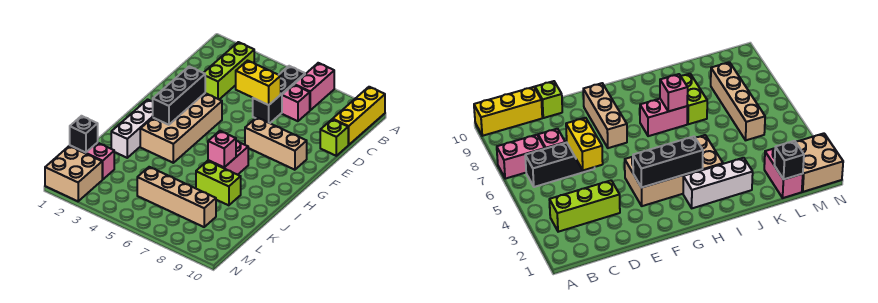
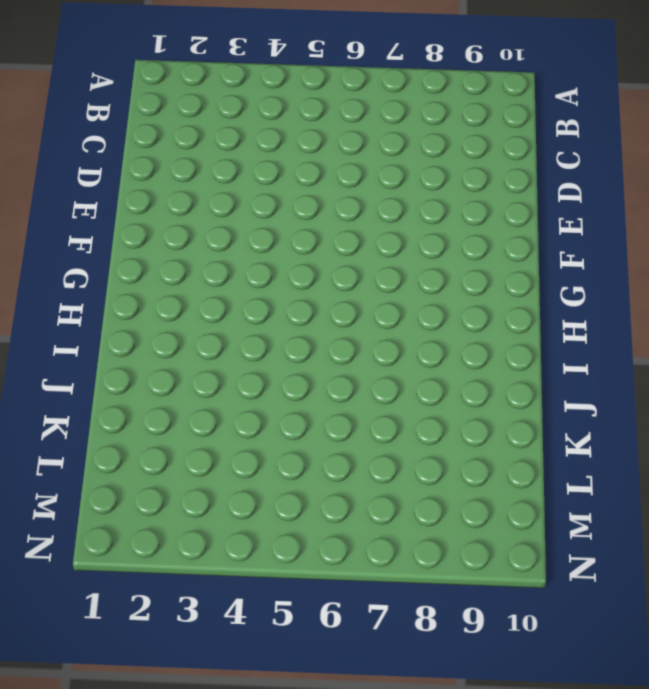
none -> pink 1x2 brick [294,63,334,110]
none -> yellow 1x3 brick [333,87,385,145]
none -> lime 1x3 brick [204,42,254,99]

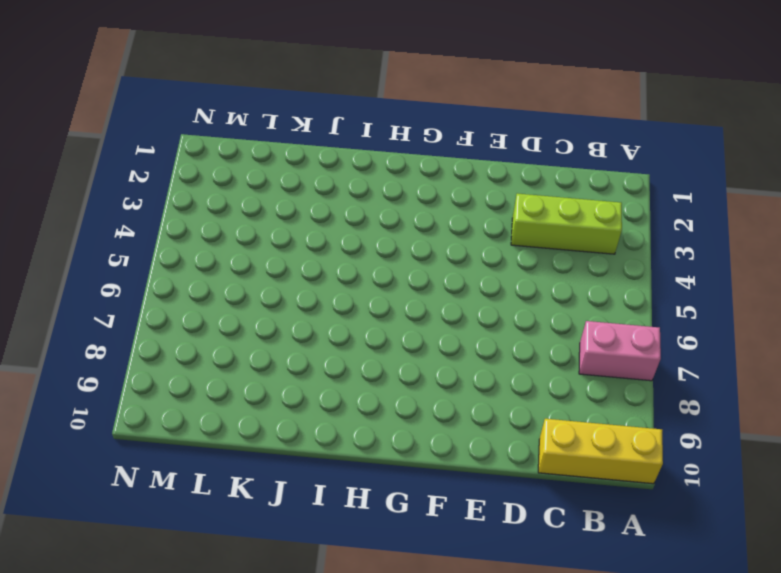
none -> black 1x3 brick [253,66,305,123]
none -> pink 1x1 brick [282,85,310,121]
none -> lime 1x1 brick [320,119,348,156]

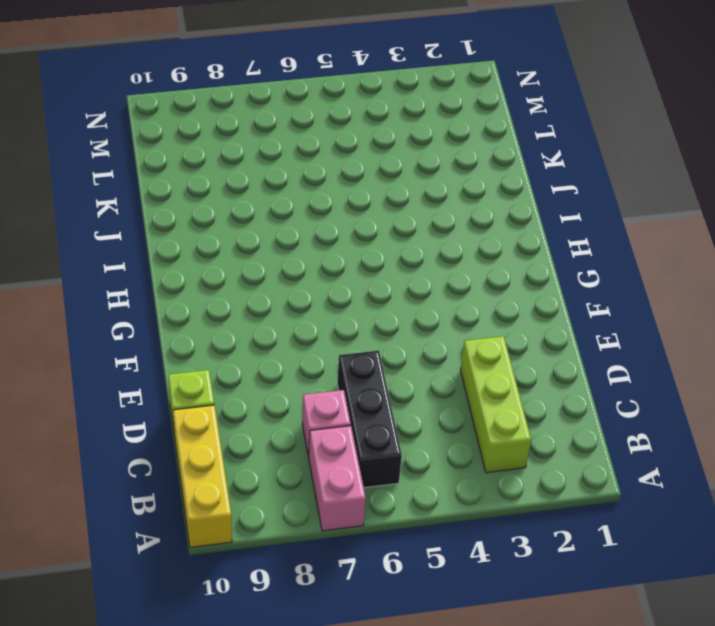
none -> tan 2x4 brick [140,93,222,163]
none -> tan 1x3 brick [245,117,307,170]
none -> white 1x3 brick [111,99,153,158]

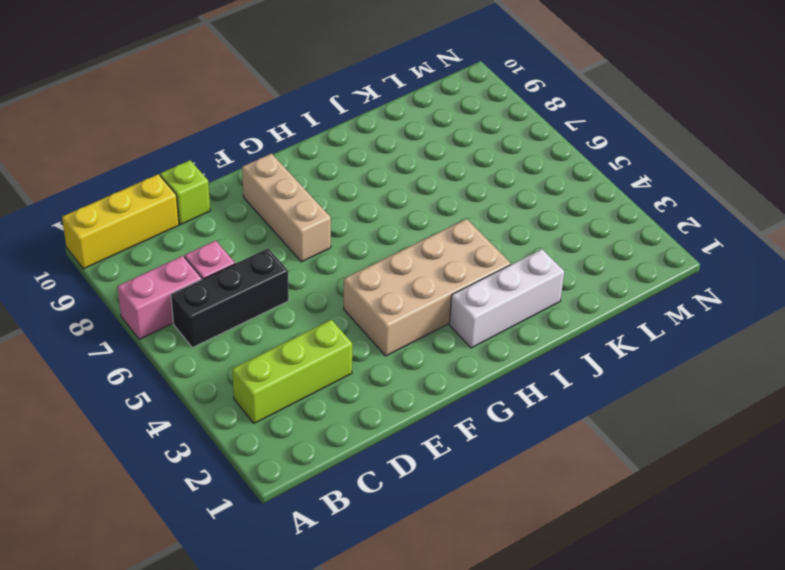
none -> pink 1x2 brick [208,141,248,175]
none -> lime 1x2 brick [196,161,241,205]
none -> pink 1x2 brick [70,143,114,179]

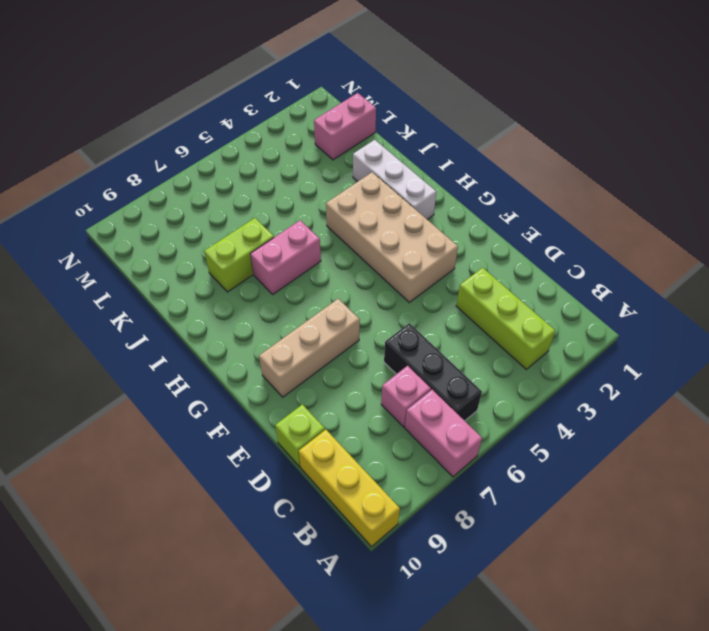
pink 1x2 brick [250,220,321,294] -> pink 1x2 brick turned to [208,141,248,175]
none -> tan 1x4 brick [137,167,216,227]
none -> tan 2x2 brick [45,146,103,201]
none -> yellow 1x2 brick [236,61,281,105]

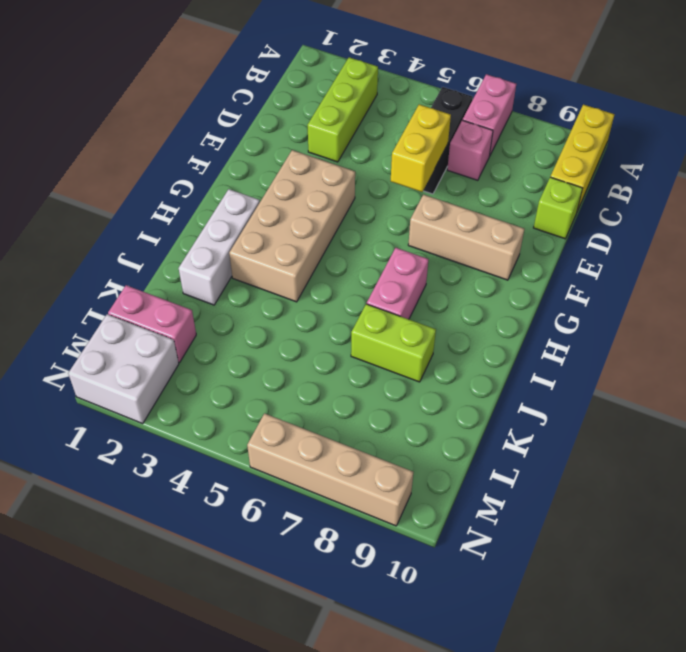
yellow 1x2 brick [391,104,451,192] -> yellow 1x2 brick turned to [236,61,281,105]
white 2x2 brick [68,314,179,424] -> tan 2x2 brick [45,146,103,201]
tan 1x4 brick [247,413,413,526] -> tan 1x4 brick moved to [137,167,216,227]
none -> black 1x3 brick [153,66,205,125]
none -> pink 1x1 brick [208,131,236,167]
none -> black 1x1 brick [70,116,98,153]

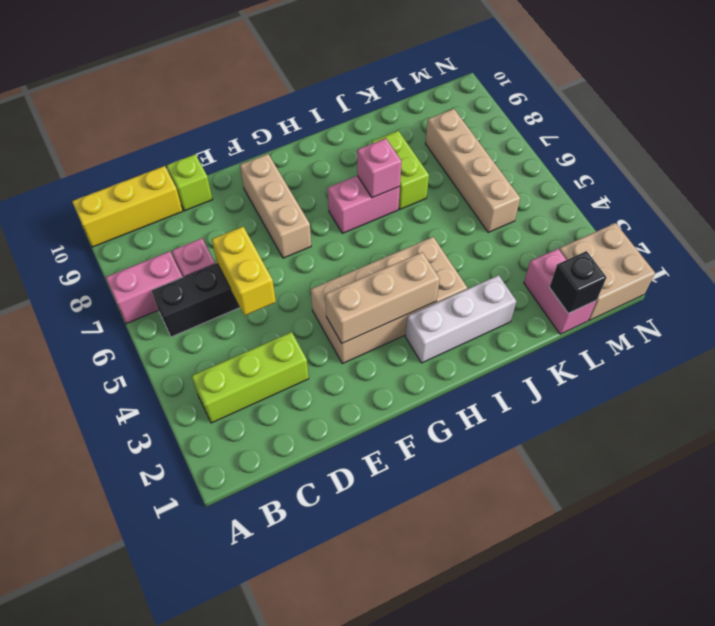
tan 1x3 brick [325,252,440,343] -> black 1x3 brick [153,66,205,125]

